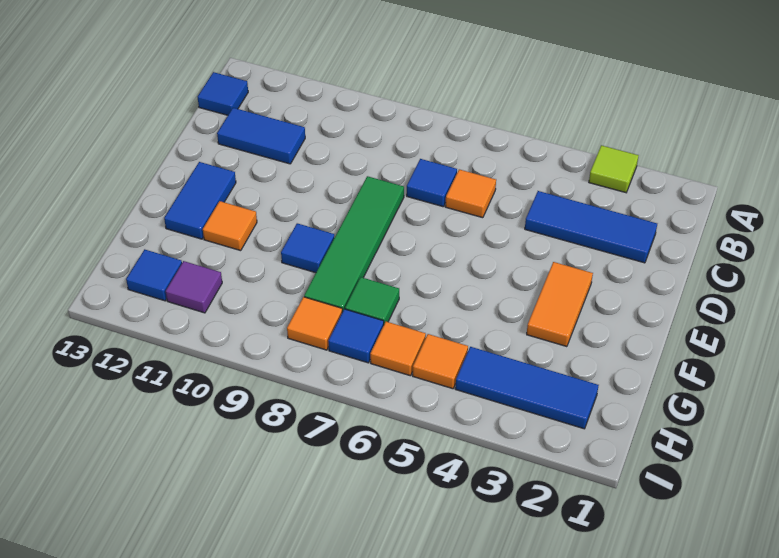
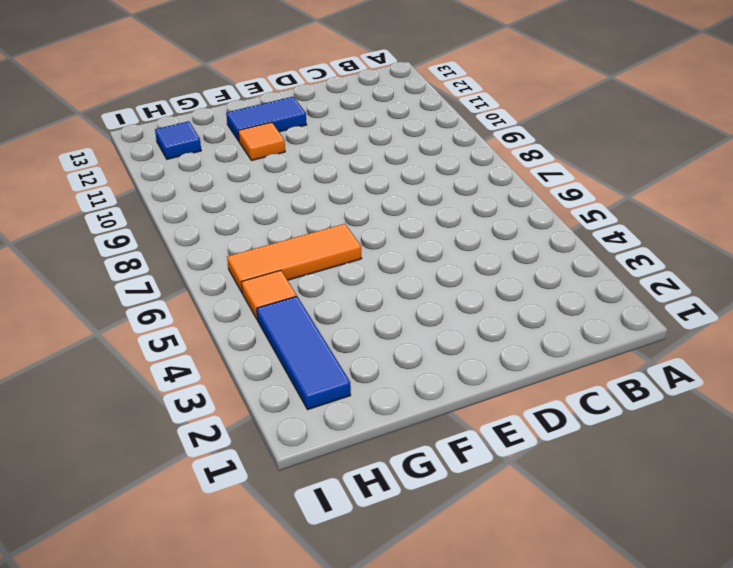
orange 1x3 tile [227,224,362,293] -> orange 1x1 tile [370,322,426,376]
none -> lime 1x1 tile [589,145,639,193]
none -> blue 1x1 tile [198,72,248,115]
none -> blue 1x3 tile [525,191,657,263]

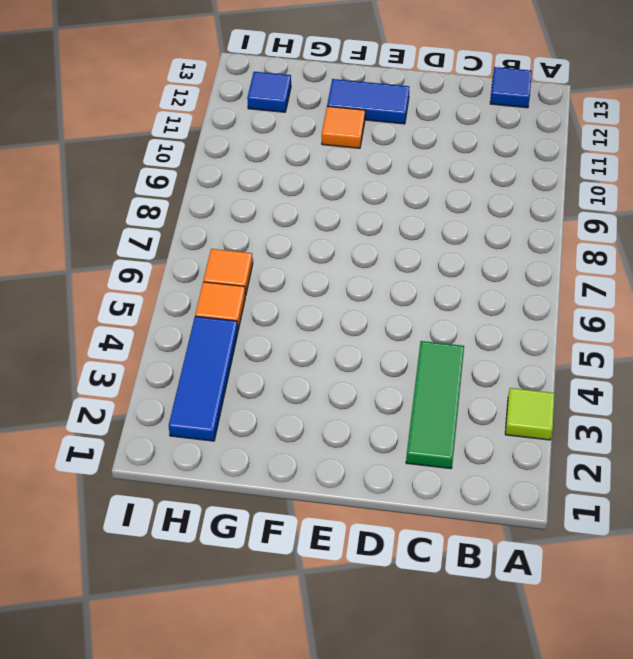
green 1x3 tile [406,341,464,469] -> blue 1x3 tile [525,191,657,263]
none -> orange 1x1 tile [445,169,496,218]
none -> blue 1x1 tile [407,159,457,207]
none -> blue 1x2 tile [217,108,305,164]

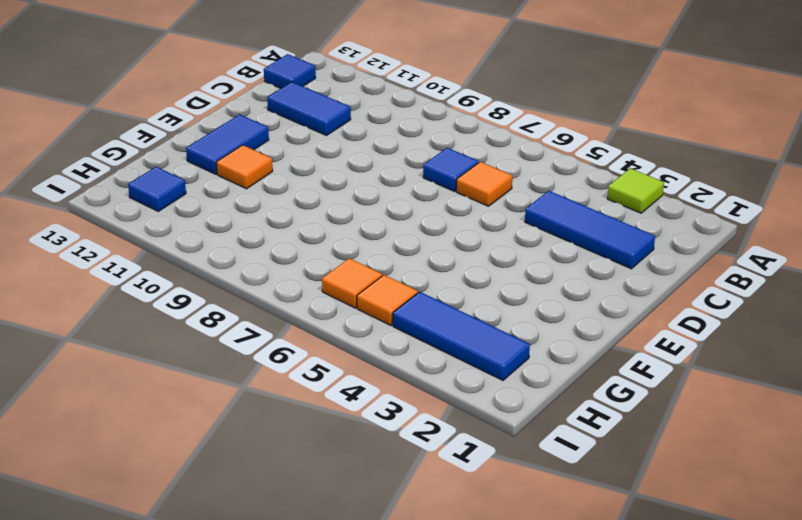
none -> green 1x4 tile [304,176,404,312]
none -> orange 1x2 tile [527,262,593,347]
none -> blue 1x1 tile [281,223,334,273]

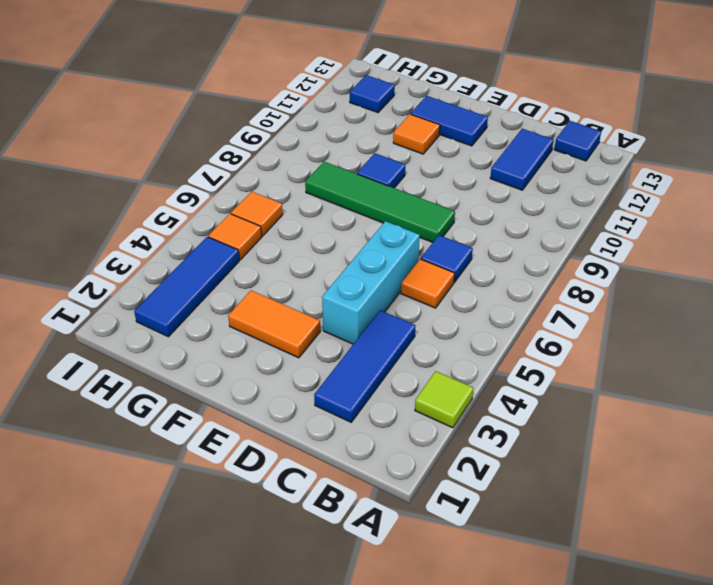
cyan 1x3 brick [322,221,420,344] -> none
none -> green 1x1 tile [345,277,399,324]
none -> blue 1x1 tile [328,309,384,363]
none -> orange 1x1 tile [287,297,342,350]

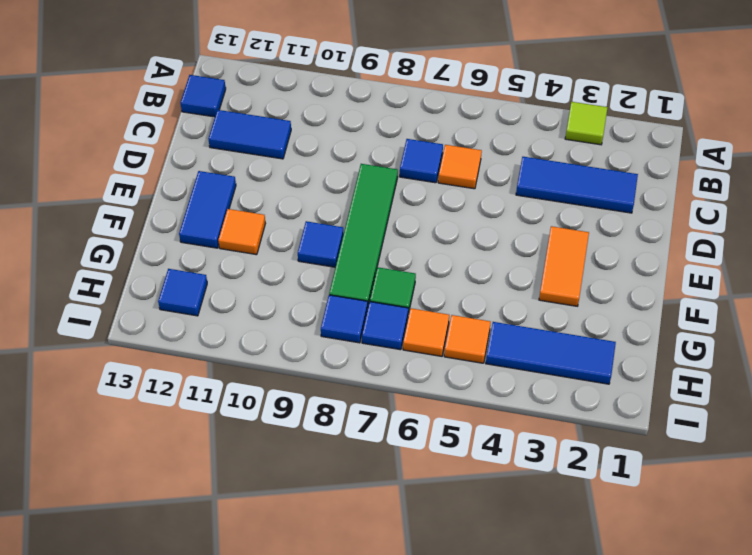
blue 1x1 tile [321,295,368,343] -> orange 1x1 tile [287,297,342,350]
none -> purple 1x1 tile [166,261,222,313]

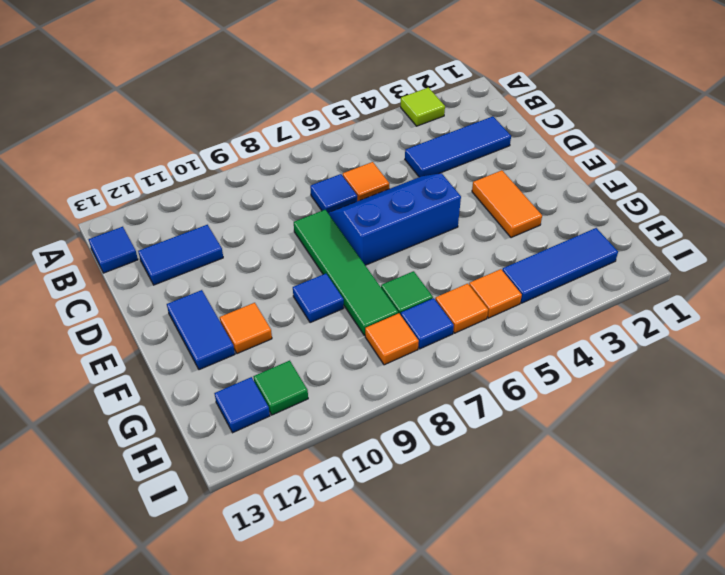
blue 2x3 slope [328,173,461,265] -> none
green 1x1 tile [253,361,308,415] -> purple 1x1 tile [166,261,222,313]

